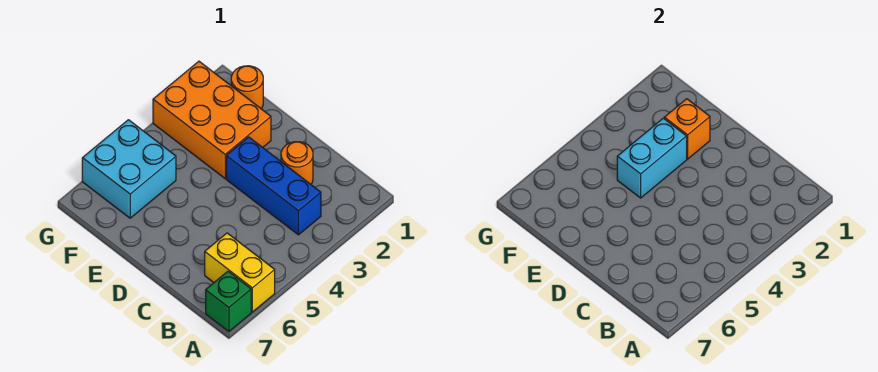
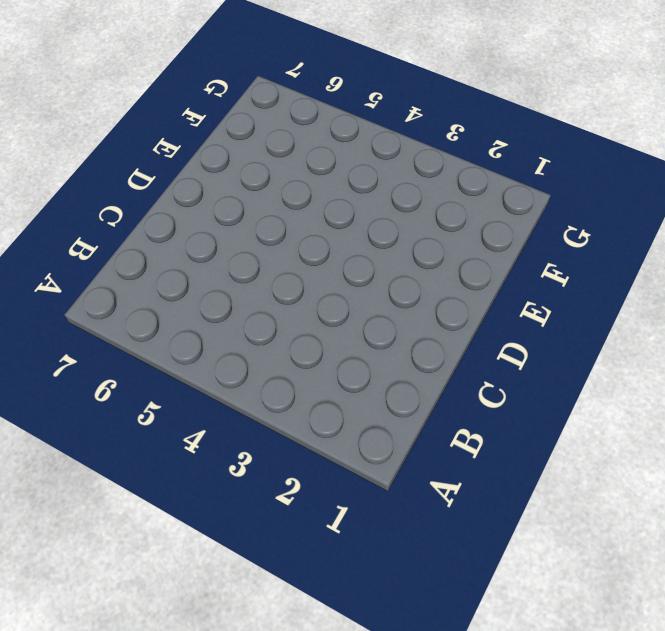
none -> yellow 1x2 brick [205,233,275,312]
none -> green 1x1 brick [206,271,251,332]

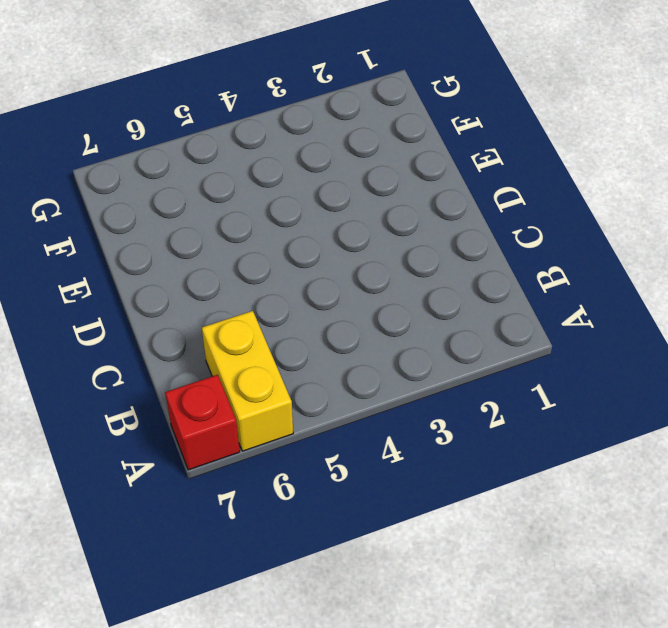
red 1x1 brick [165,375,240,470] -> green 1x1 brick [206,271,251,332]
none -> blue 1x3 brick [226,137,321,235]
none -> orange 1x1 round brick [281,142,313,184]

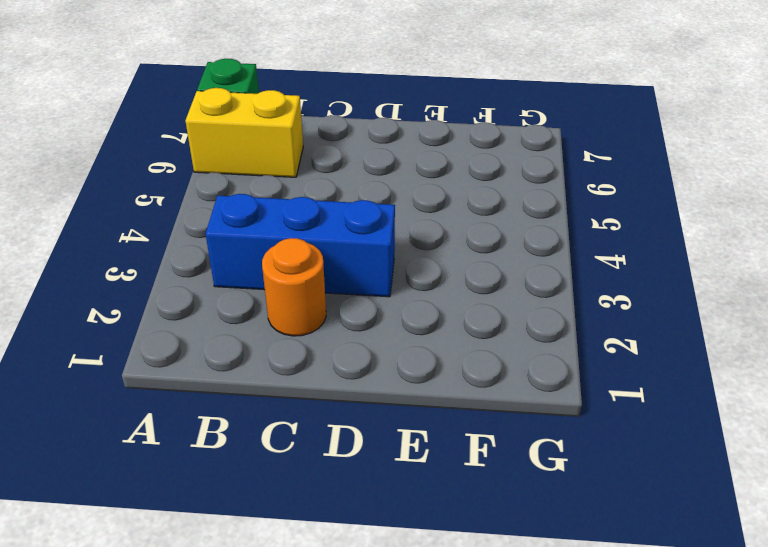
none -> orange 2x3 brick [153,61,271,178]
none -> orange 1x1 round brick [231,66,263,109]

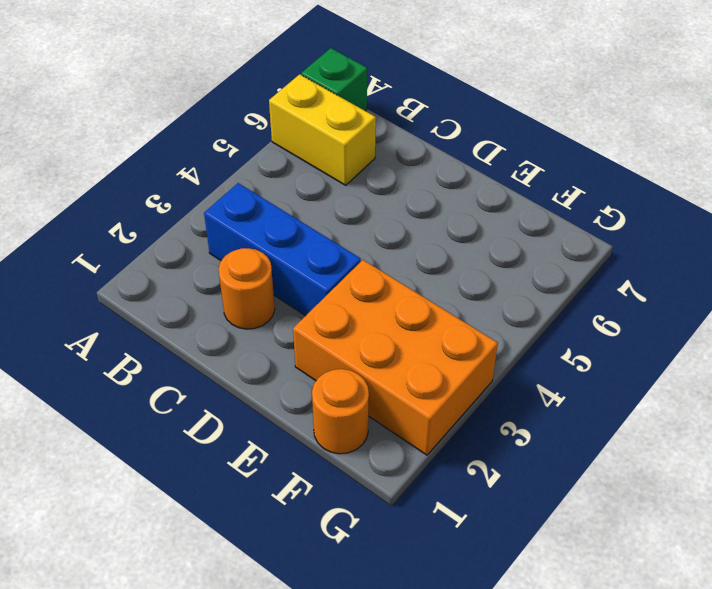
none -> cyan 2x2 brick [82,120,176,218]
none -> orange 1x1 brick [664,99,710,159]

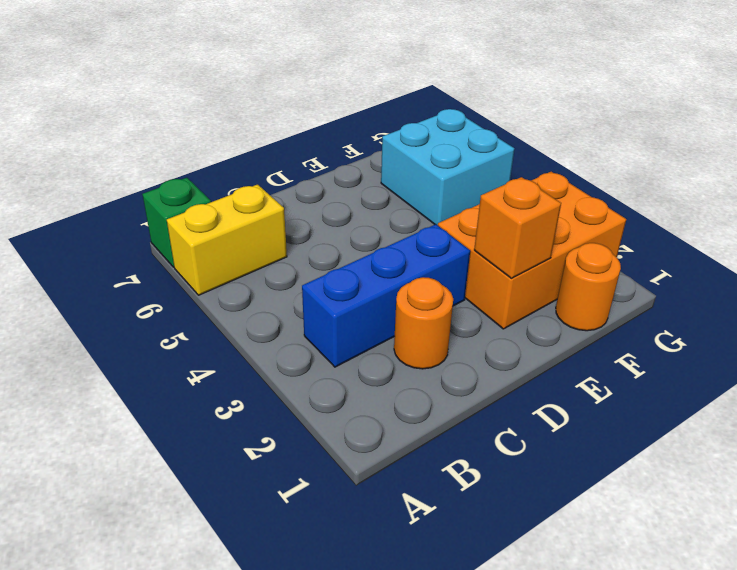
none -> cyan 1x2 brick [617,118,687,198]

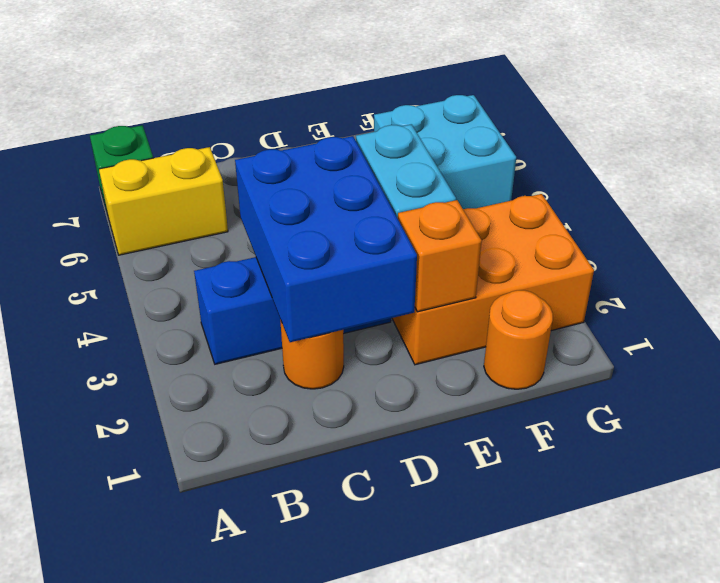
blue 2x3 brick [235,136,417,342] -> none

